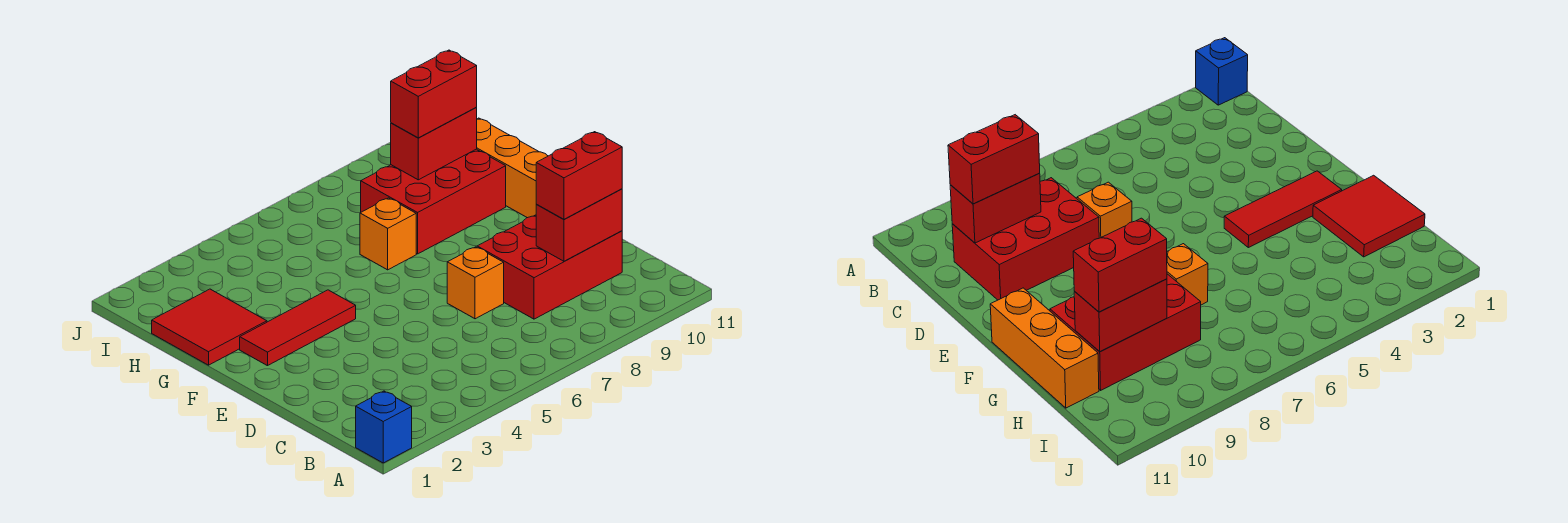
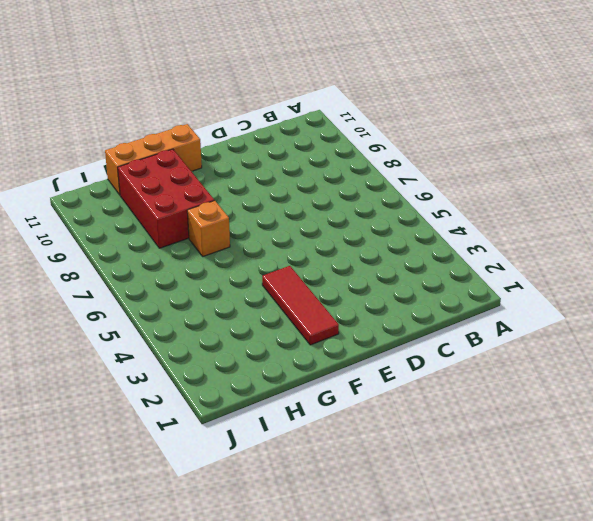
none -> blue 1x1 brick [356,391,412,463]
none -> red 2x3 brick [477,215,622,319]
none -> orange 1x1 brick [447,247,504,319]

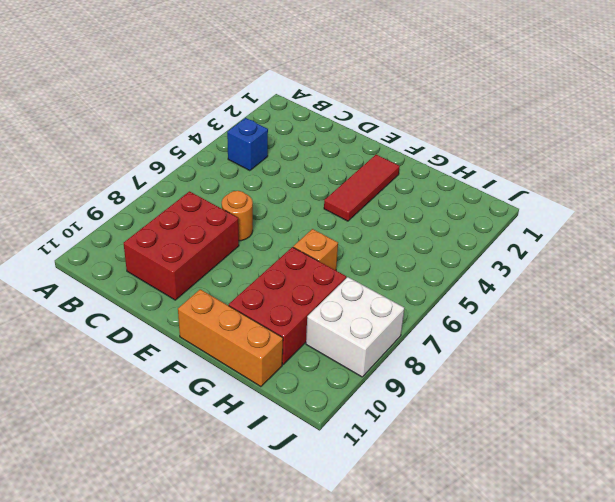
blue 1x1 brick [227,118,268,171] -> blue 1x1 brick moved to [356,391,412,463]
orange 1x1 round brick [222,191,253,241] -> orange 1x1 brick [447,247,504,319]
white 2x2 brick [306,277,404,377] -> none
none -> red 2x2 tile [152,289,267,365]
none -> red 1x2 brick [536,189,622,261]
none -> red 1x2 brick [391,108,477,180]

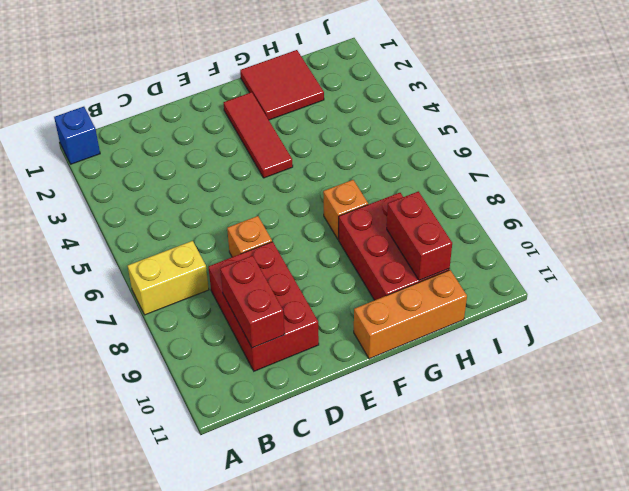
yellow 1x2 brick [128,241,209,315] -> none
none -> red 1x2 brick [536,132,622,219]
none -> red 1x2 brick [391,50,477,138]

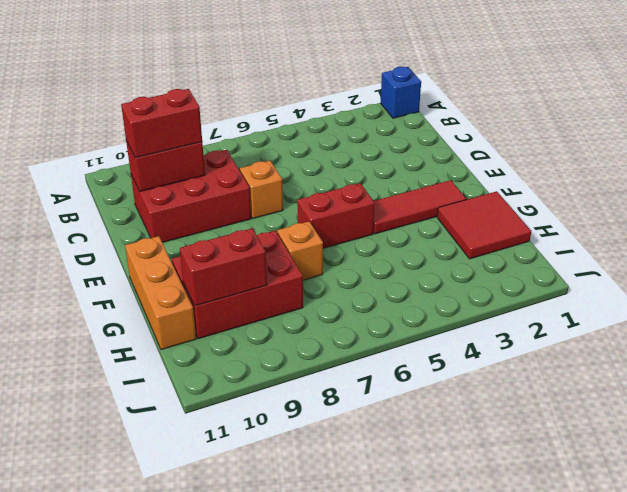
red 1x2 brick [297,183,375,248] -> red 1x2 brick moved to [391,50,477,138]

